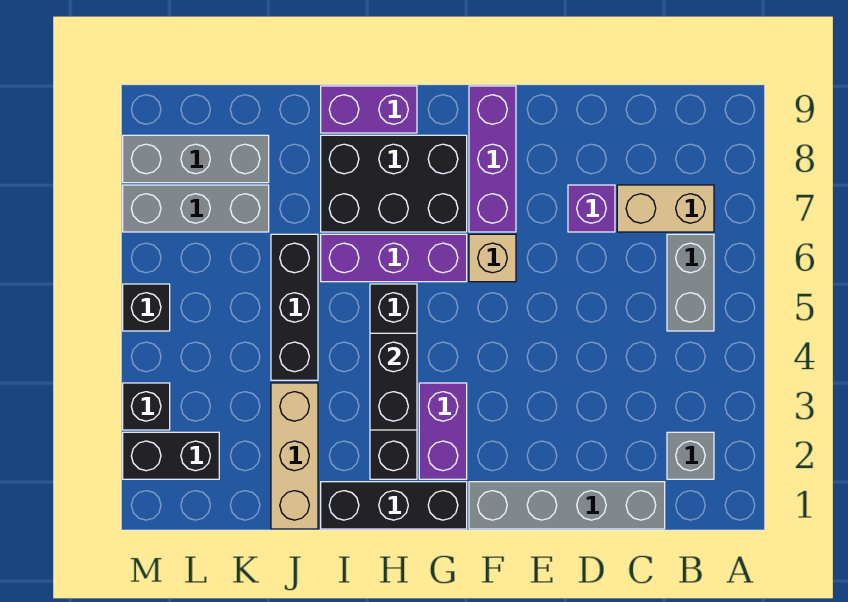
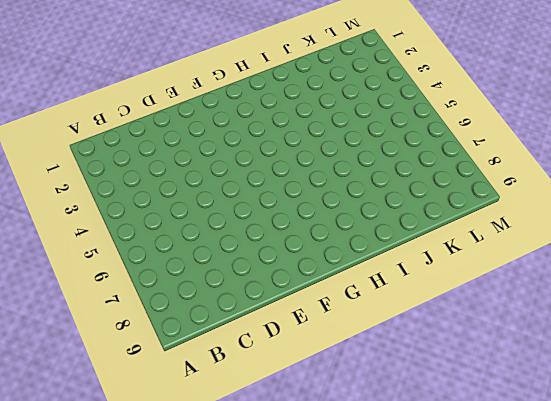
none -> grey 1x1 brick [667,432,714,479]
none -> grey 1x2 brick [667,234,714,331]
none -> tan 1x2 brick [617,185,714,232]

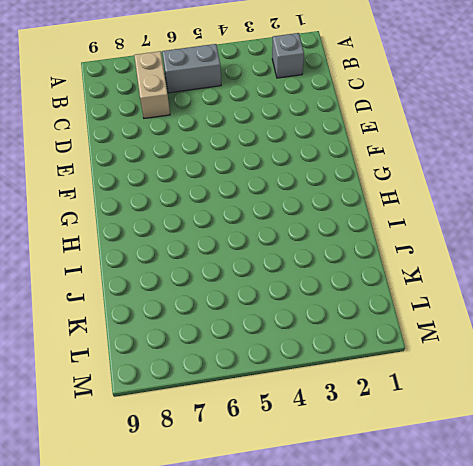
none -> grey 1x4 brick [469,482,665,529]
none -> purple 1x1 brick [568,185,615,232]
none -> tan 1x1 brick [469,234,516,282]

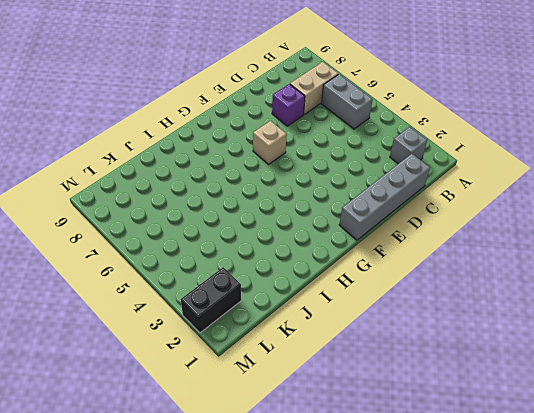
none -> purple 1x3 brick [469,86,516,232]
none -> black 1x3 brick [321,482,467,529]
none -> purple 1x2 brick [419,383,467,479]

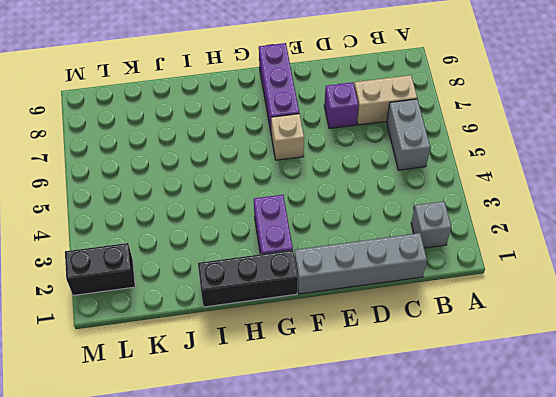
none -> purple 1x3 brick [321,234,467,282]
none -> black 2x3 brick [321,135,467,232]
none -> black 1x4 brick [370,284,417,479]

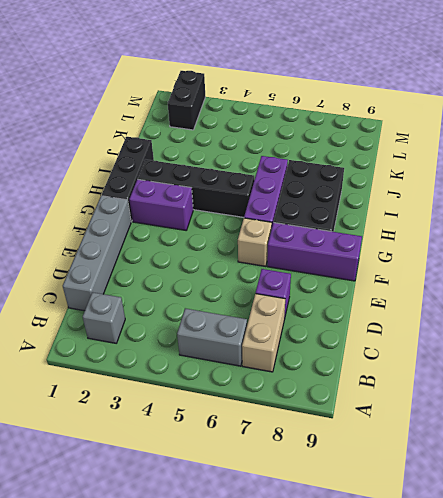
none -> purple 1x2 brick [321,86,417,133]
none -> tan 1x3 brick [271,383,318,529]
none -> black 1x3 brick [271,234,318,380]

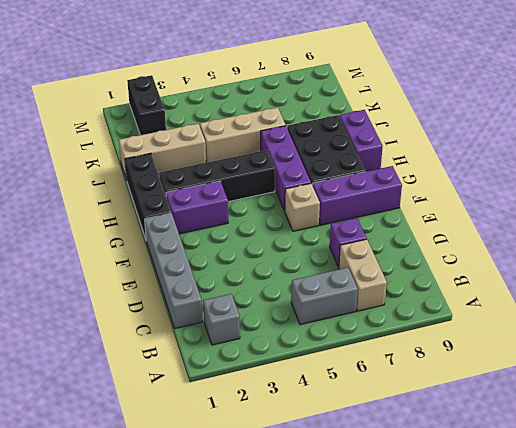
tan 1x3 brick [200,108,286,162] -> black 1x3 brick [271,234,318,380]
none -> grey 1x3 brick [123,185,269,232]
none -> grey 1x3 brick [123,135,269,183]
none -> black 1x1 brick [123,383,170,430]

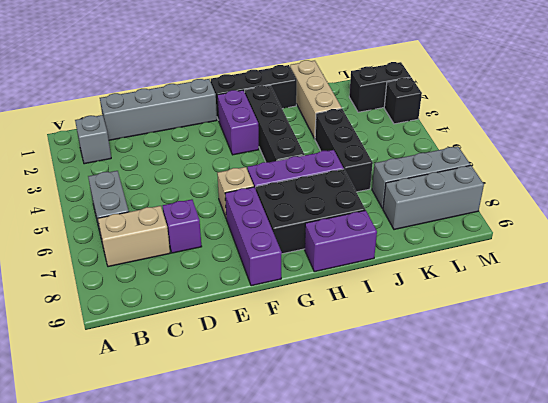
none -> black 1x1 brick [123,284,170,331]
none -> black 1x2 brick [370,333,417,430]

